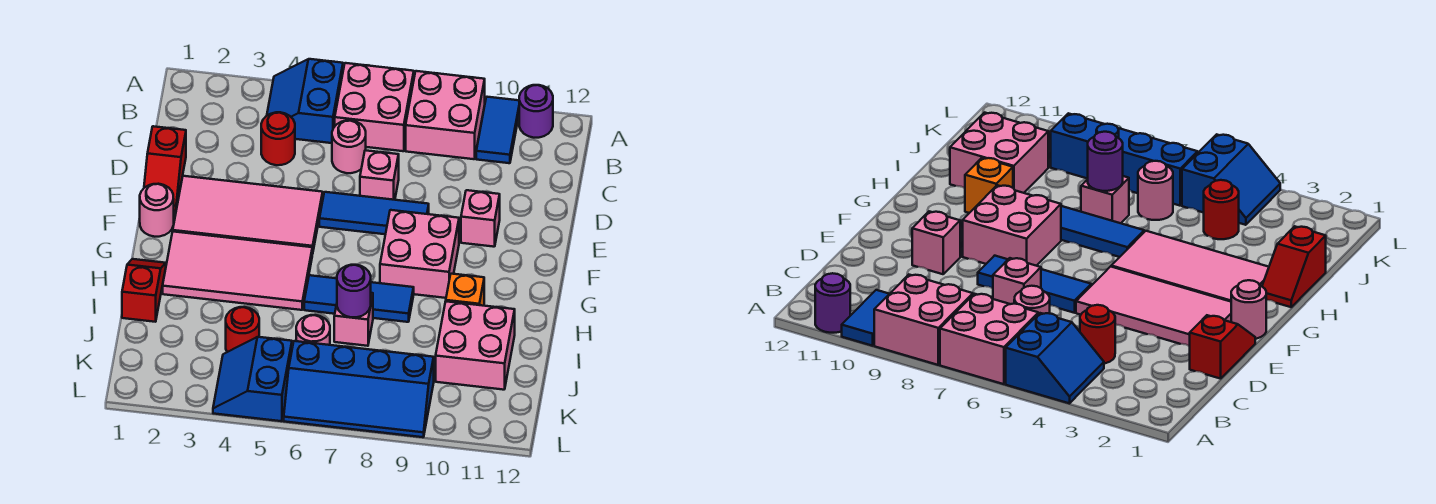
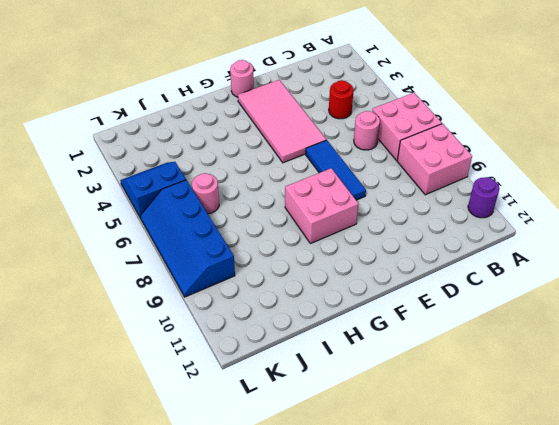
none -> blue 2x2 slope [267,59,343,143]
none -> blue 1x2 tile [476,97,519,163]
none -> red 1x2 slope [144,126,186,211]

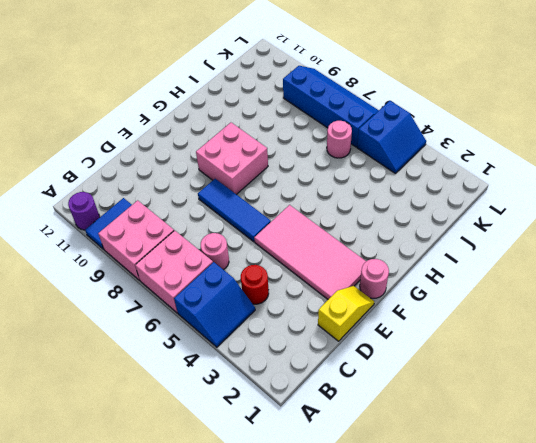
yellow 1x2 slope [318,286,374,341] -> red 1x2 slope [144,126,186,211]
none -> pink 1x1 brick [360,150,399,200]
none -> pink 1x1 brick [461,190,500,247]
none -> pink 2x4 tile [163,232,312,310]

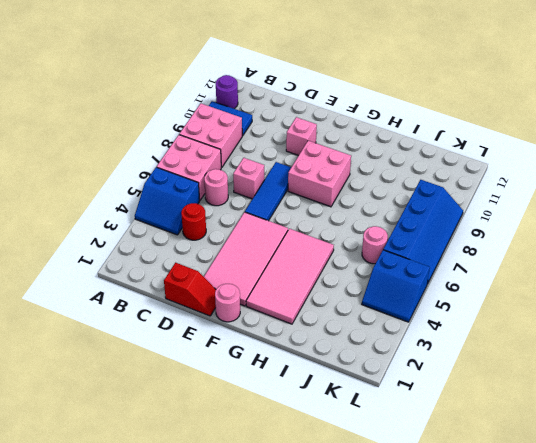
none -> red 1x2 slope [122,259,166,322]
none -> blue 1x3 tile [304,275,414,322]
none -> orange 1x1 brick [446,274,484,306]

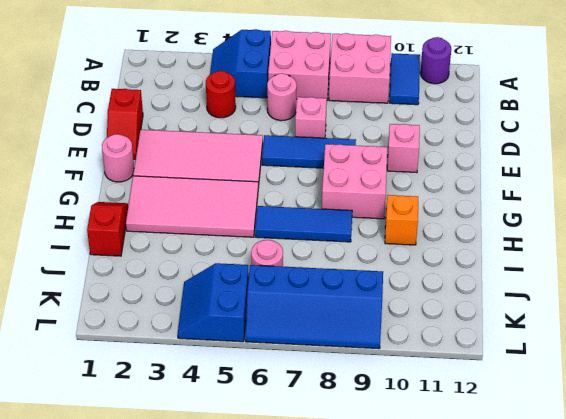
none -> pink 1x1 brick [334,293,373,346]
none -> pink 2x2 brick [436,301,515,390]
none -> red 1x1 round brick [226,307,259,352]

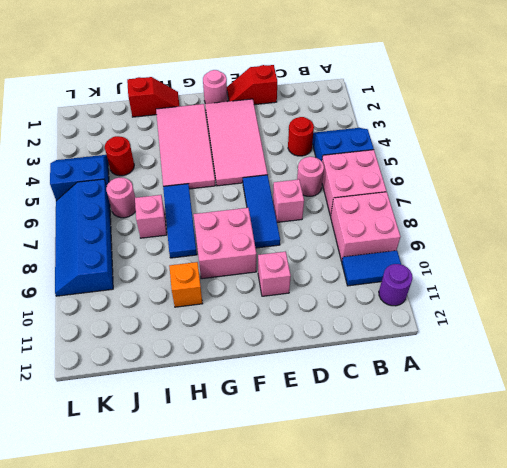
none -> pink 2x2 brick [436,301,515,390]
none -> purple 1x1 round brick [337,265,371,317]

